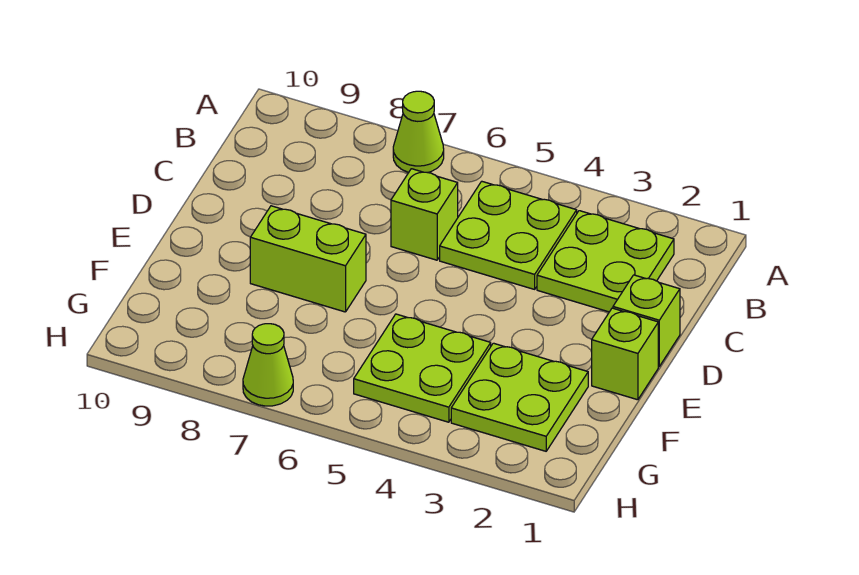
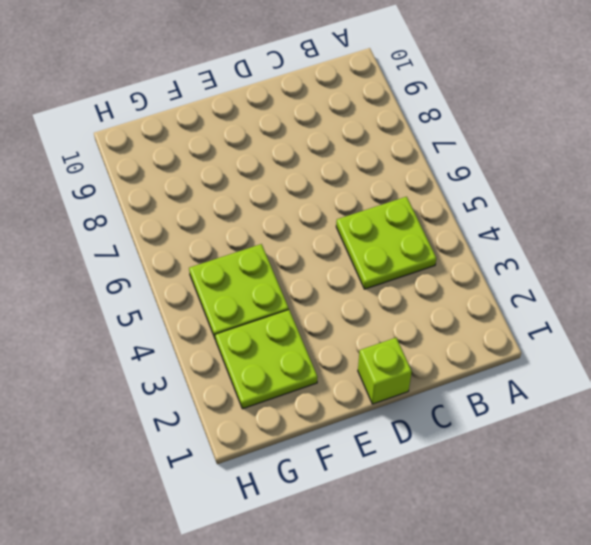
none -> lime 1x1 cone [393,91,444,173]
none -> lime 2x2 plate [537,211,674,312]

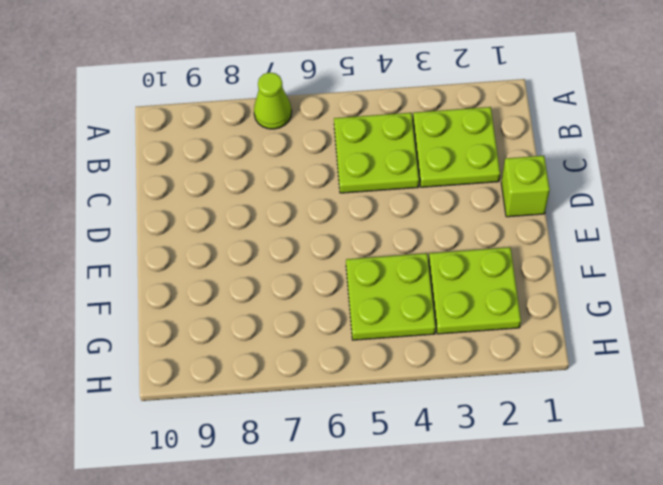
none -> lime 1x1 brick [391,169,458,260]
none -> lime 1x1 brick [592,308,658,400]

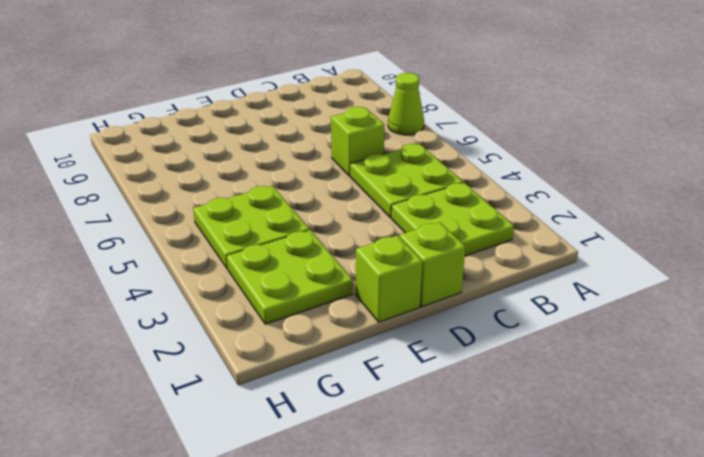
none -> lime 1x2 brick [250,206,366,312]
none -> lime 1x1 cone [243,324,293,406]

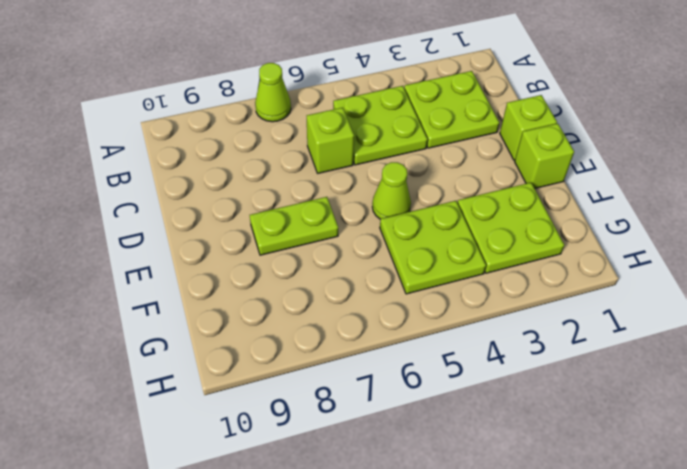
lime 1x1 cone [372,162,411,219] -> lime 1x1 cone moved to [243,324,293,406]
lime 1x2 plate [250,197,338,255] -> lime 1x2 brick [250,206,366,312]

